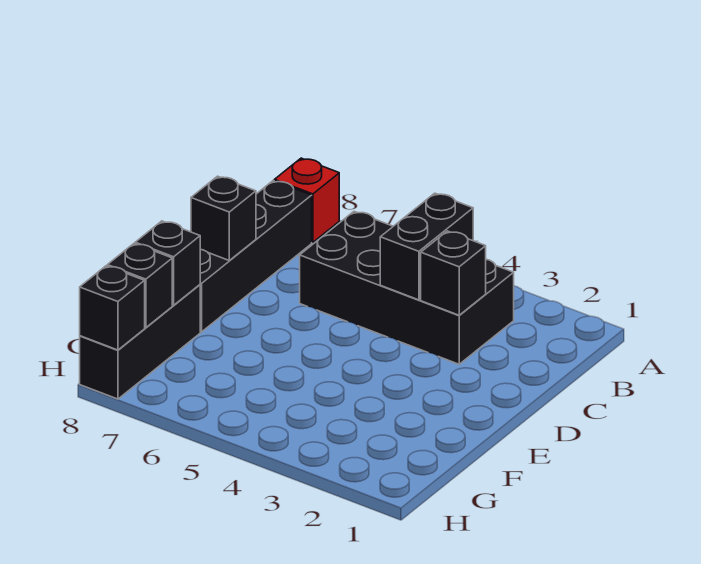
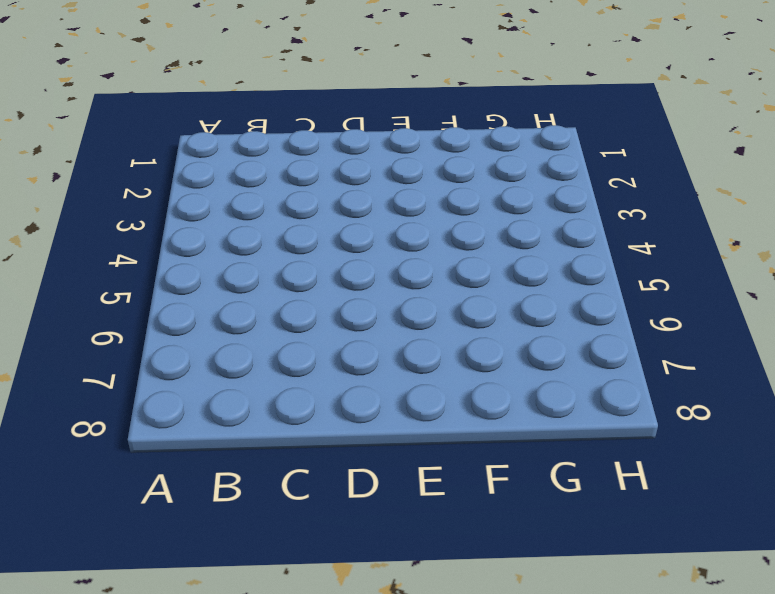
none -> red 1x1 brick [274,158,339,242]
none -> black 2x4 brick [300,212,514,364]

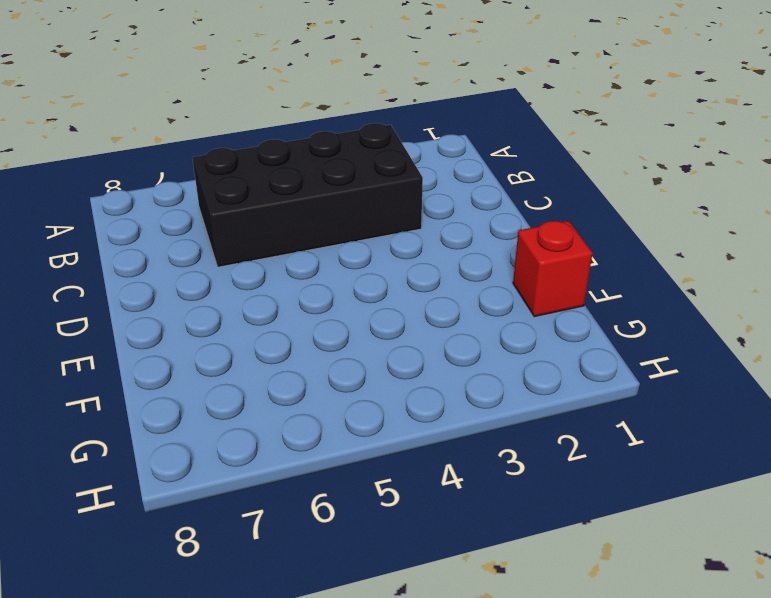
red 1x1 brick [513,221,593,317] -> red 1x1 brick moved to [274,158,339,242]
none -> black 1x4 brick [200,181,312,332]
none -> black 1x3 brick [80,285,200,399]

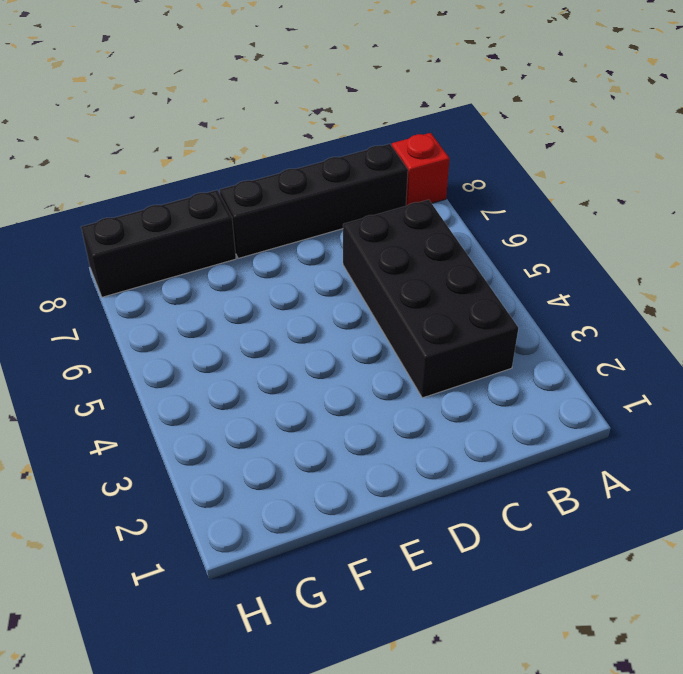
none -> black 1x2 brick [380,193,473,300]
none -> black 1x1 brick [421,231,486,315]

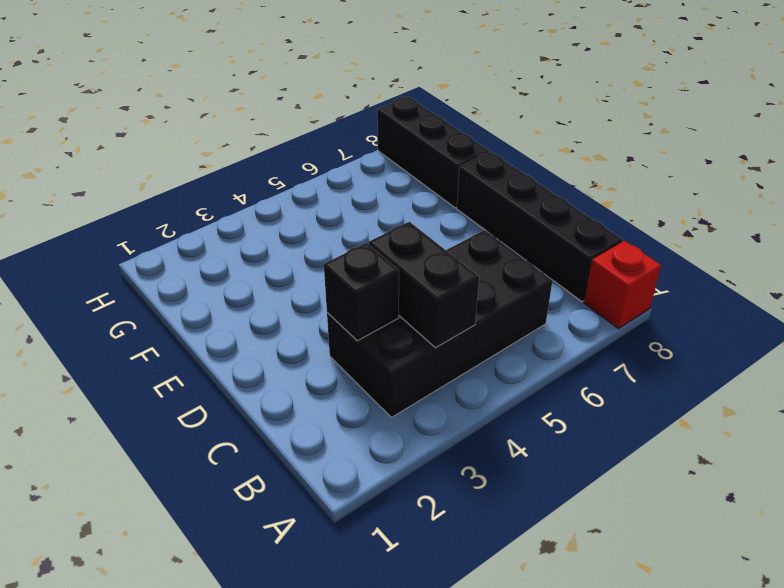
none -> black 1x1 brick [191,176,256,260]
none -> black 1x1 brick [135,221,200,305]

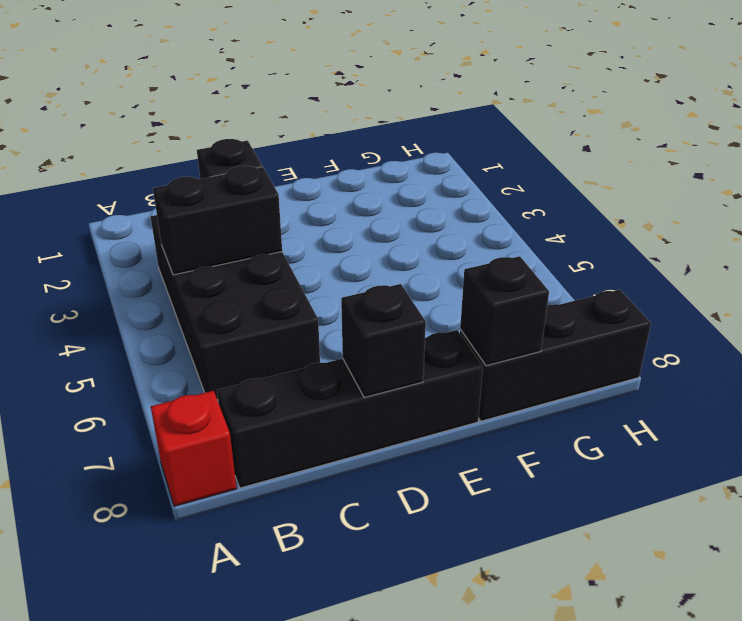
none -> black 1x1 brick [107,244,172,328]
none -> black 1x1 brick [80,266,145,350]

